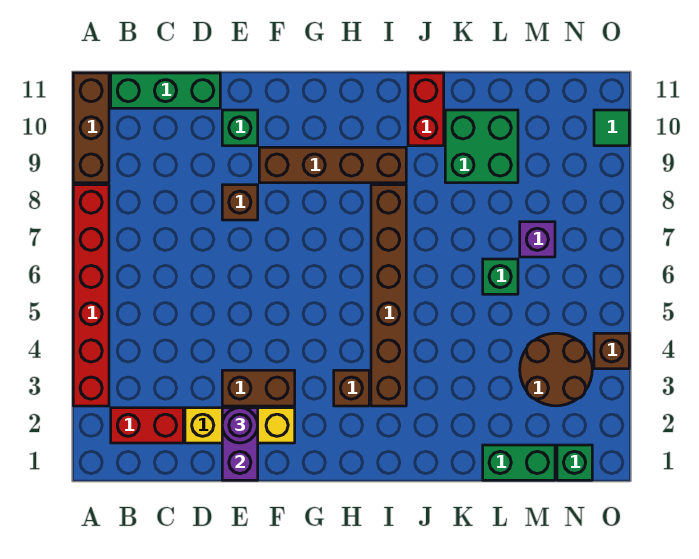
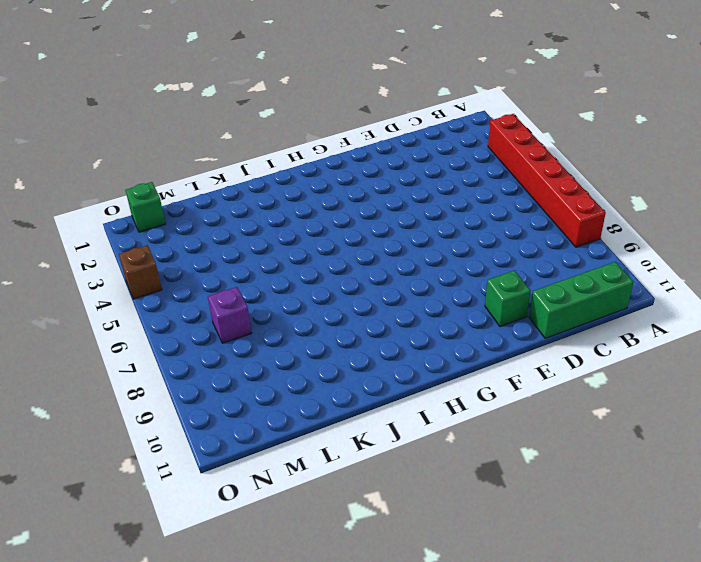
none -> brown 1x3 brick [73,73,109,183]
none -> red 1x2 brick [111,408,183,443]
none -> yellow 1x3 brick [185,408,295,443]

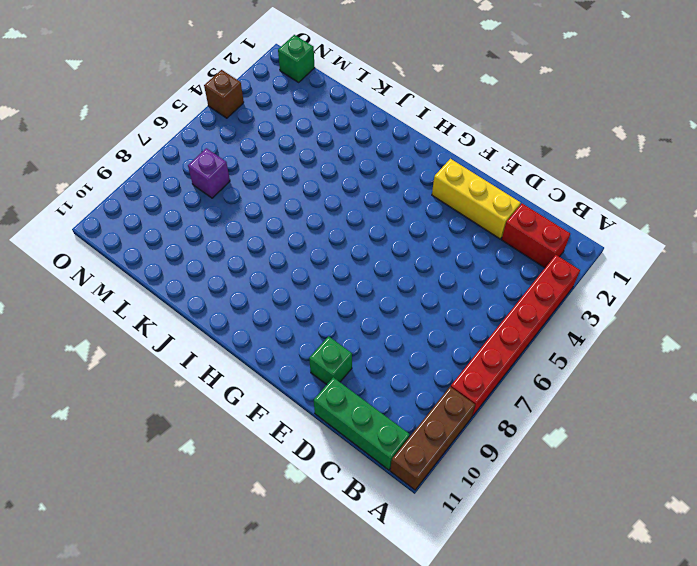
none -> brown 1x2 brick [222,370,295,406]
none -> brown 1x1 brick [222,185,258,220]
none -> brown 1x4 brick [259,147,406,183]

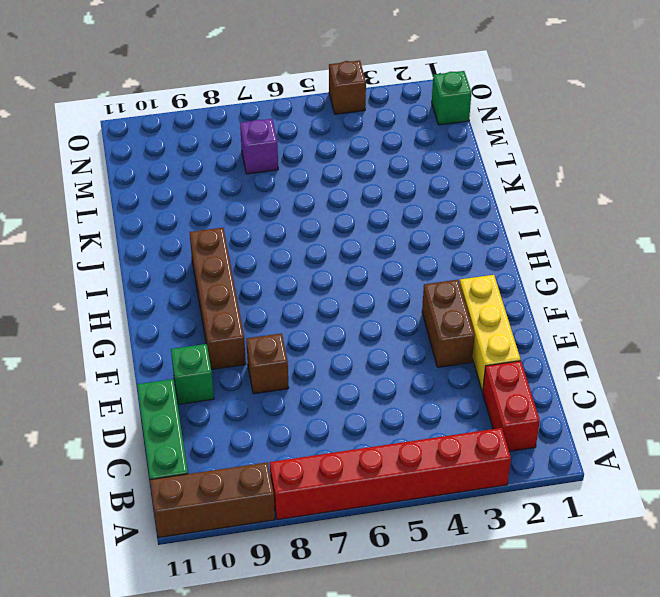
none -> brown 1x1 brick [334,370,369,406]
none -> brown 1x6 brick [371,185,406,406]
none -> red 1x2 brick [408,73,444,146]

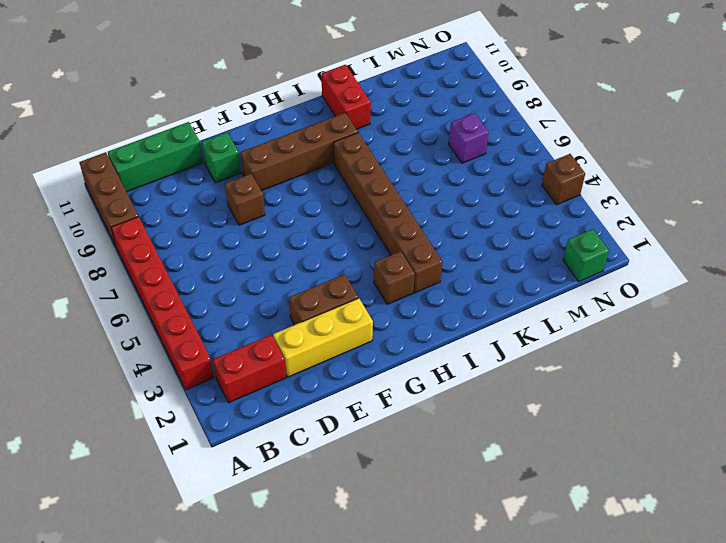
none -> green 2x2 brick [445,110,518,183]
none -> green 1x2 brick [483,445,555,480]
none -> green 1x1 brick [483,259,518,294]

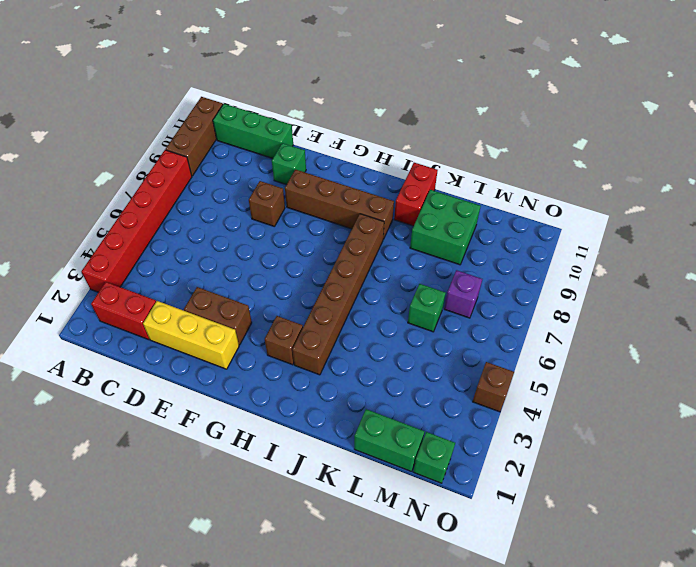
none -> brown 2x2 round brick [520,333,592,406]
none -> green 1x1 tile [594,110,629,146]
none -> purple 1x2 brick [222,408,258,480]

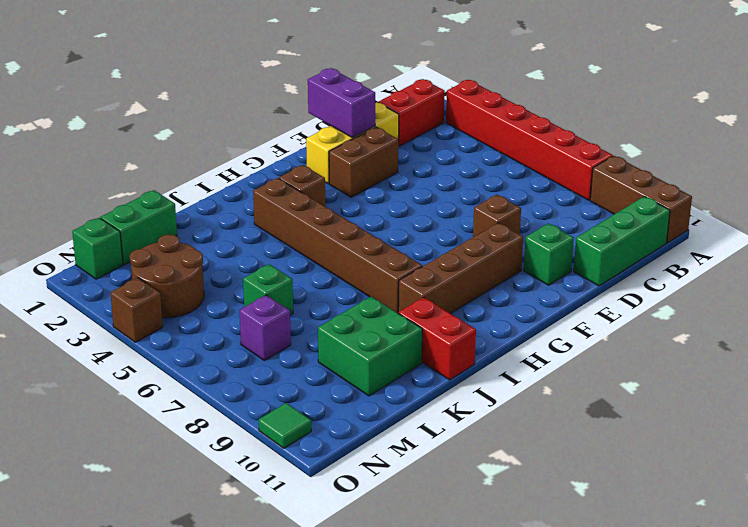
none -> purple 1x1 round brick [222,408,258,443]

